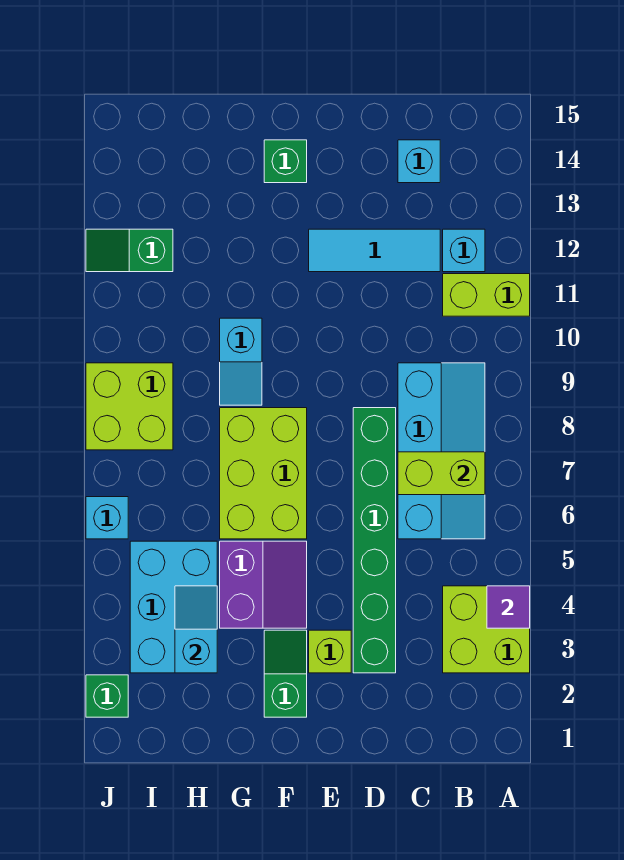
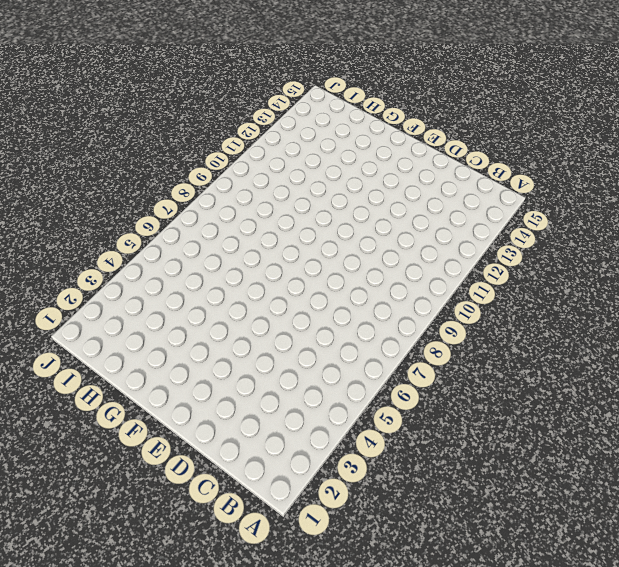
none -> lime 2x2 brick [443,586,530,673]
none -> lime 1x2 brick [443,274,530,316]
none -> cyan 2x4 slope [398,363,485,539]

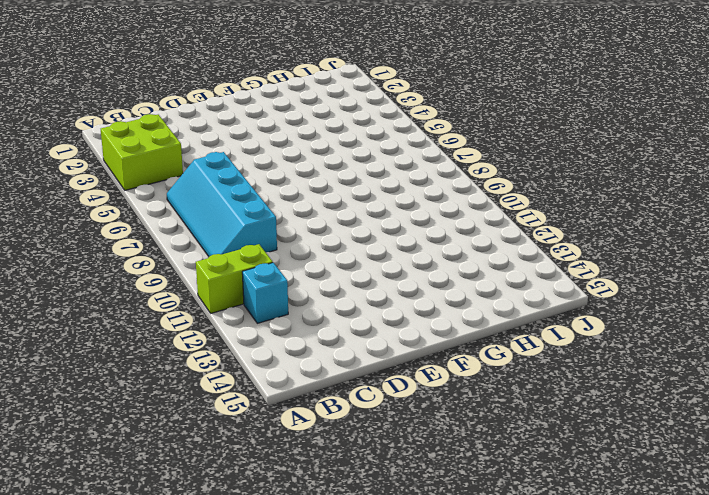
none -> cyan 1x3 tile [309,229,440,272]
none -> cyan 1x1 brick [398,140,440,183]
none -> green 1x6 brick [353,408,396,673]

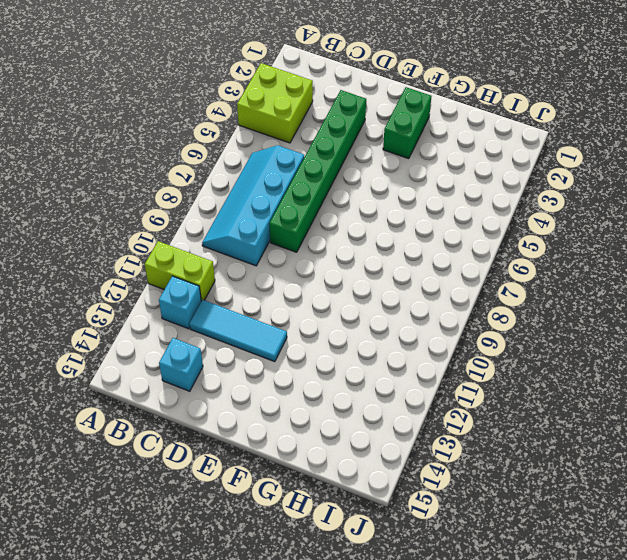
green 1x2 brick [383,87,431,159] -> green 1x2 slope [264,630,307,717]
none -> lime 1x1 brick [309,630,351,673]
none -> purple 2x2 slope [220,541,307,628]
none -> lime 2x3 brick [220,408,307,539]

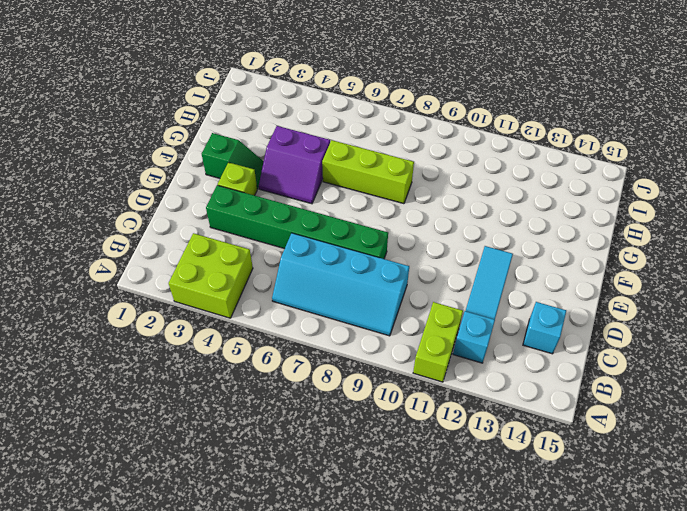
lime 1x3 brick [322,140,414,204] -> lime 2x3 brick [220,408,307,539]
none -> green 1x1 brick [264,140,307,183]
none -> cyan 1x2 slope [220,318,262,405]
none -> cyan 2x3 brick [130,541,217,673]

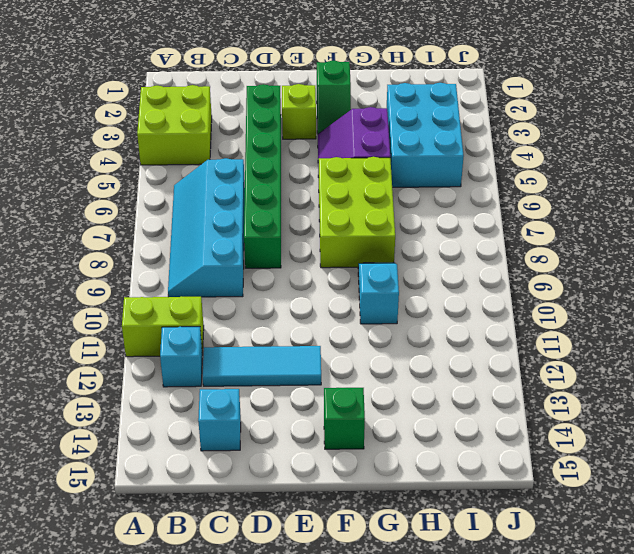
none -> lime 2x2 brick [86,363,173,450]
none -> green 1x2 slope [86,229,173,272]
none -> green 1x1 brick [86,675,128,717]

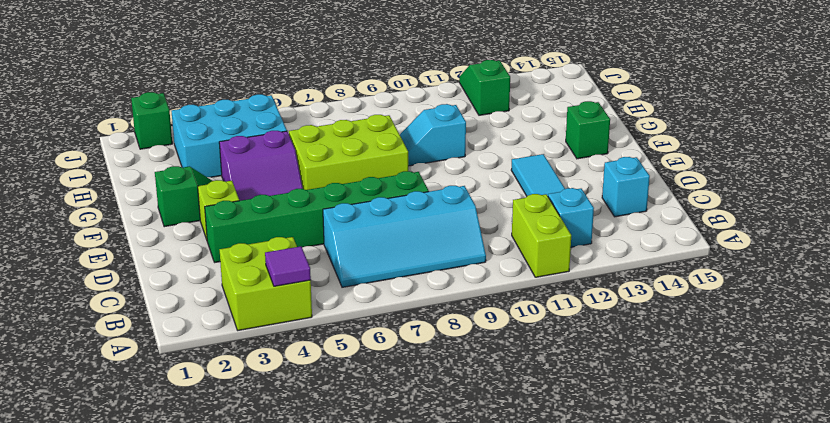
none -> lime 2x2 brick [86,363,173,450]
none -> cyan 1x1 brick [86,497,128,539]
none -> lime 1x2 brick [398,452,485,495]

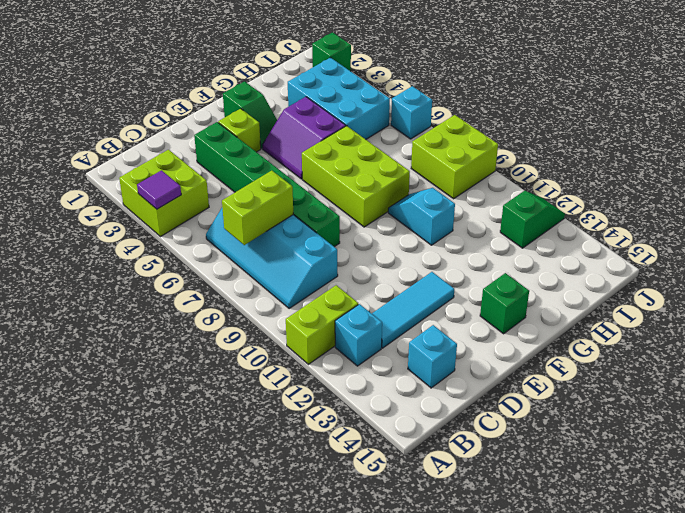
none -> cyan 1x2 slope [175,586,217,673]

